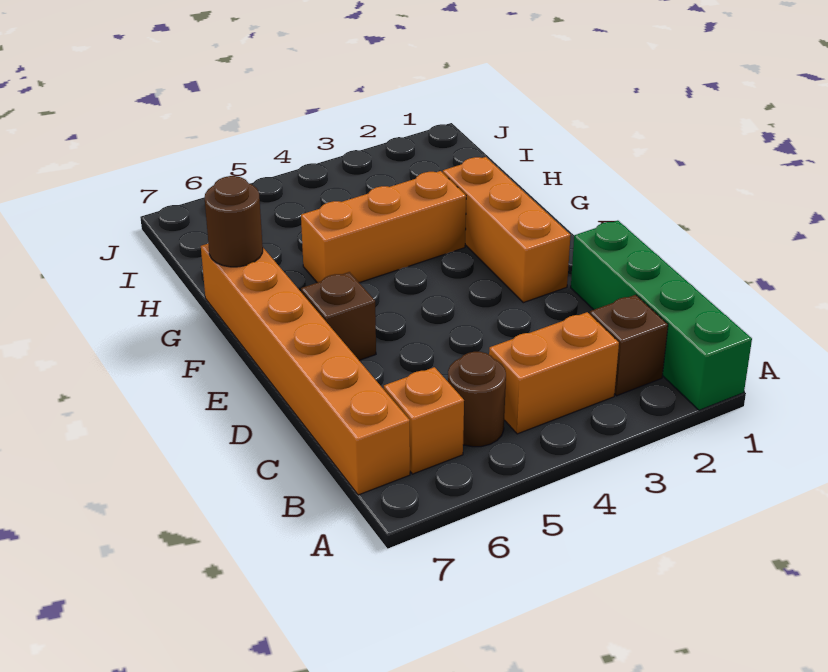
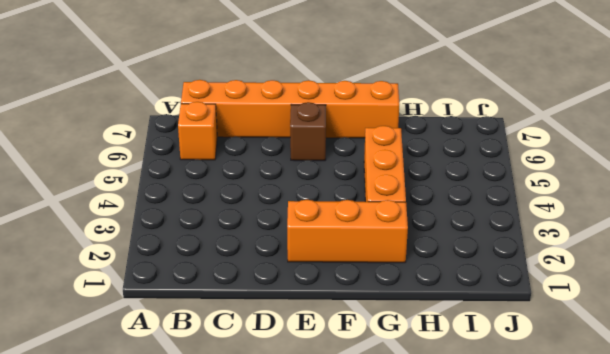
none -> green 1x4 brick [571,221,752,410]
none -> brown 1x1 brick [590,295,668,396]

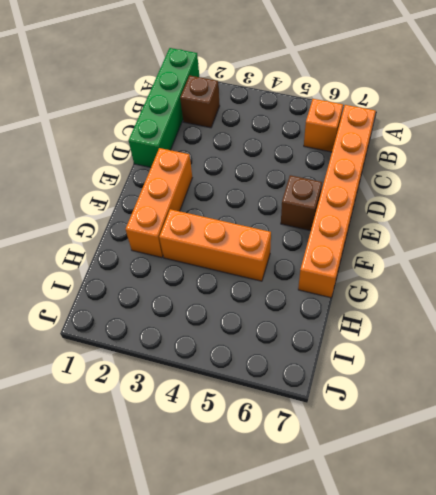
none -> orange 1x2 brick [489,312,619,434]
none -> brown 1x1 round brick [448,352,506,447]

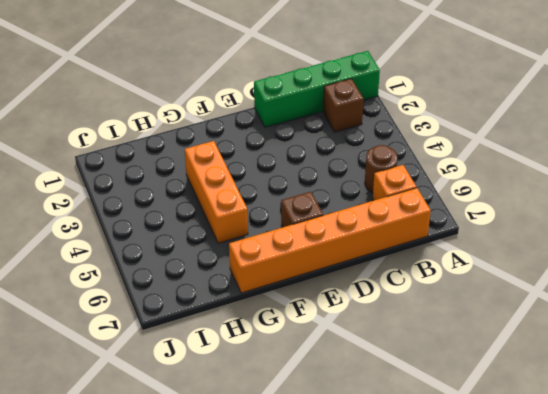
none -> orange 1x2 brick [489,312,619,434]
none -> orange 1x3 brick [443,157,571,303]

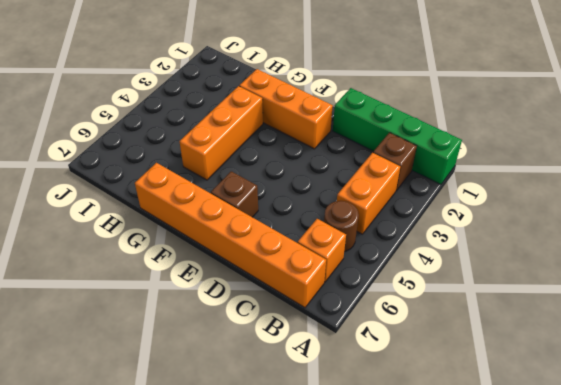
none -> brown 1x1 round brick [205,176,263,267]

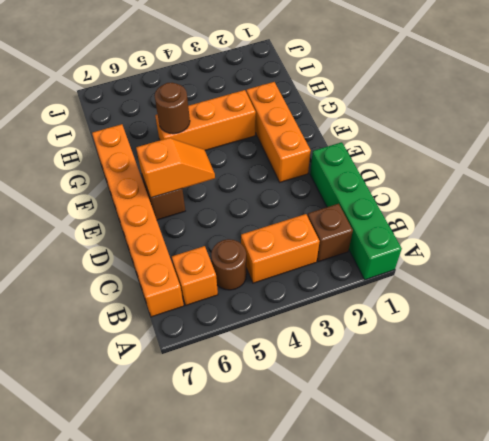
orange 1x2 slope [136,138,215,198] -> none
brown 1x1 round brick [154,83,190,134] -> brown 1x1 round brick moved to [205,176,263,267]

